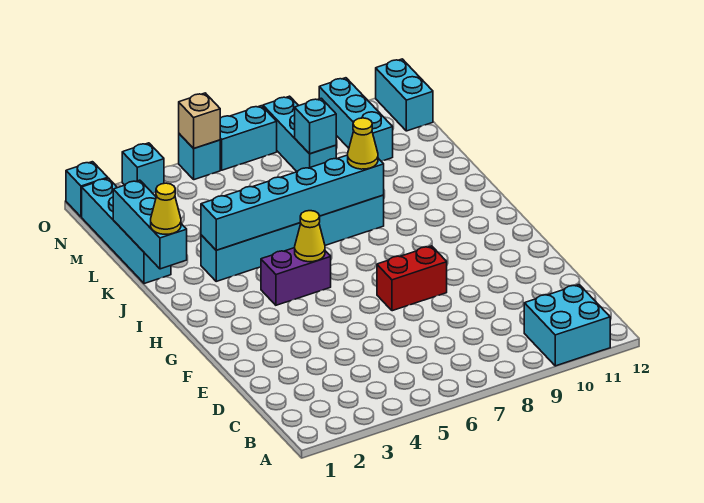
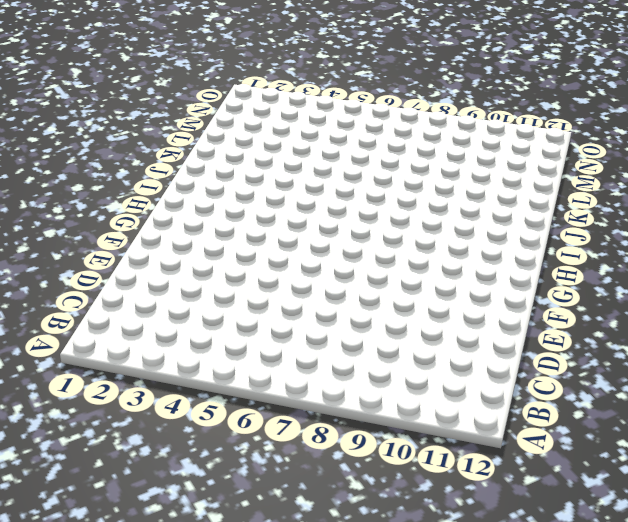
none -> cyan 2x2 brick [524,285,610,366]
none -> red 1x2 brick [377,246,447,311]
none -> purple 1x2 brick [261,248,331,305]

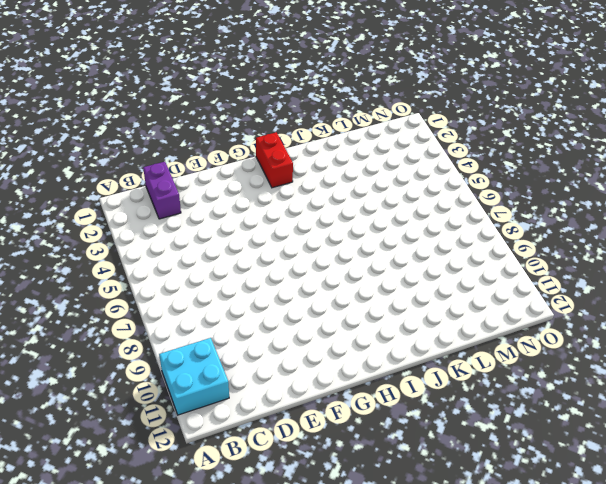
purple 1x2 brick [143,162,181,219] -> purple 1x2 brick moved to [261,248,331,305]
red 1x2 brick [256,132,293,188] -> red 1x2 brick moved to [377,246,447,311]
none -> cyan 1x6 brick [201,195,384,281]
none -> cyan 1x4 brick [82,178,171,284]
none -> cyan 1x3 brick [263,96,336,172]

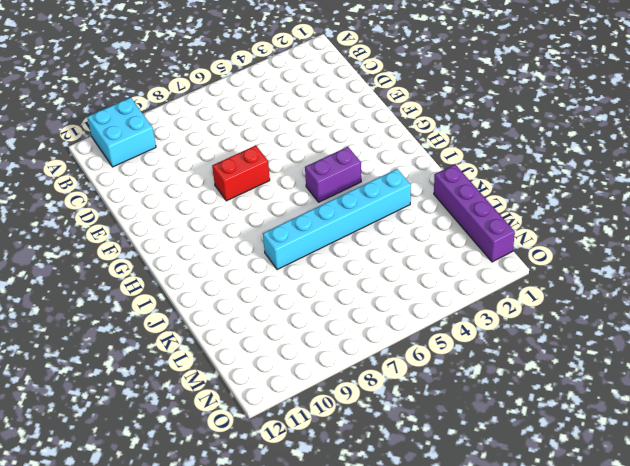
purple 1x4 brick [434,164,515,262] -> cyan 1x4 brick [82,178,171,284]
none -> cyan 1x3 brick [263,96,336,172]
none -> cyan 1x3 brick [319,78,393,161]
none -> cyan 1x2 brick [376,59,433,131]

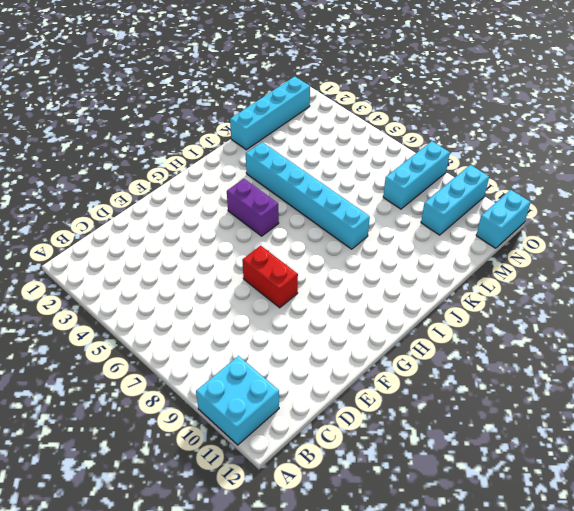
none -> cyan 1x1 brick [66,162,108,217]
none -> cyan 1x1 brick [122,143,164,193]
none -> cyan 1x1 brick [179,134,220,180]

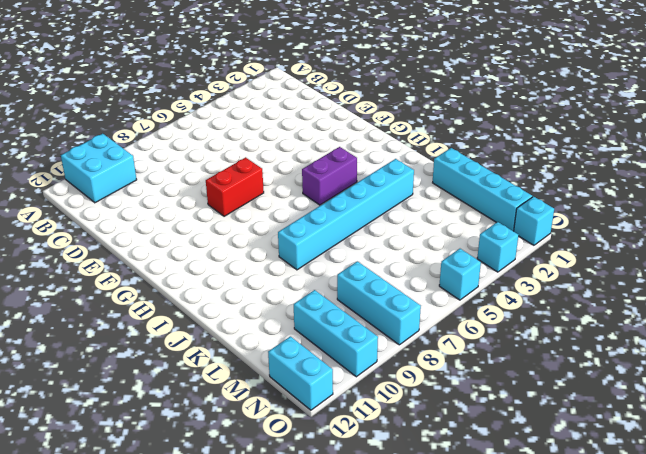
none -> cyan 1x2 brick [220,106,277,170]
none -> yellow 1x1 cone [295,211,325,262]
none -> cyan 1x3 brick [113,180,187,269]

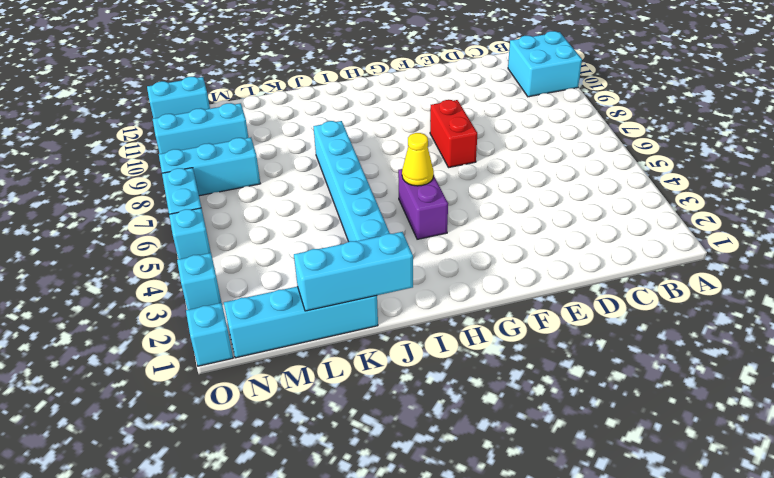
none -> cyan 1x6 brick [201,155,384,250]
none -> cyan 1x1 brick [295,98,336,154]
none -> tan 1x1 brick [179,93,220,149]

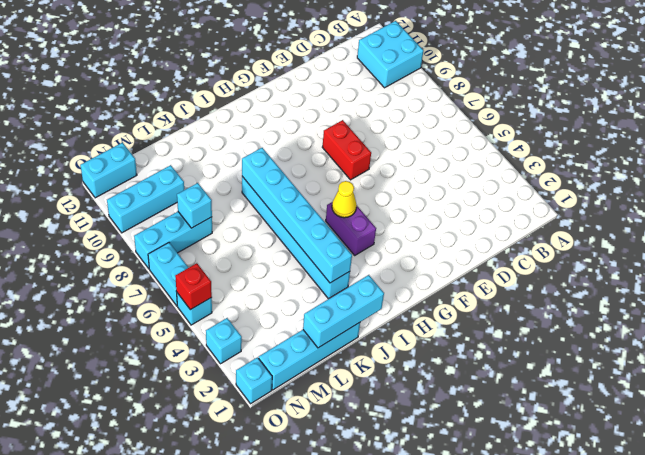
red 1x1 brick [175,263,212,310] -> tan 1x1 brick [179,93,220,149]
none -> yellow 1x1 cone [151,183,181,234]
none -> yellow 1x1 cone [348,118,378,169]

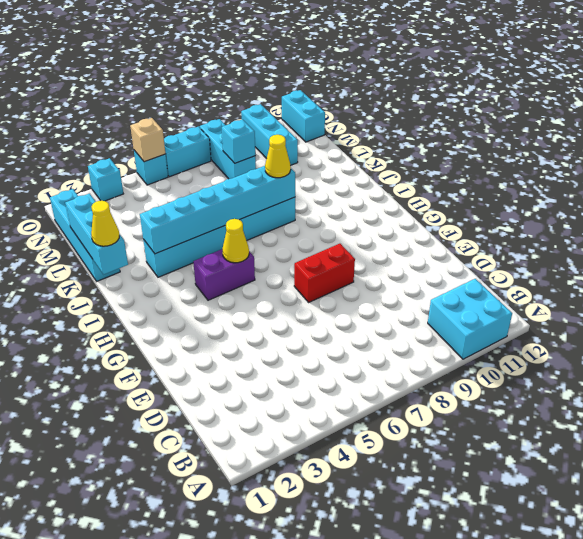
none -> cyan 1x1 brick [66,162,108,217]

